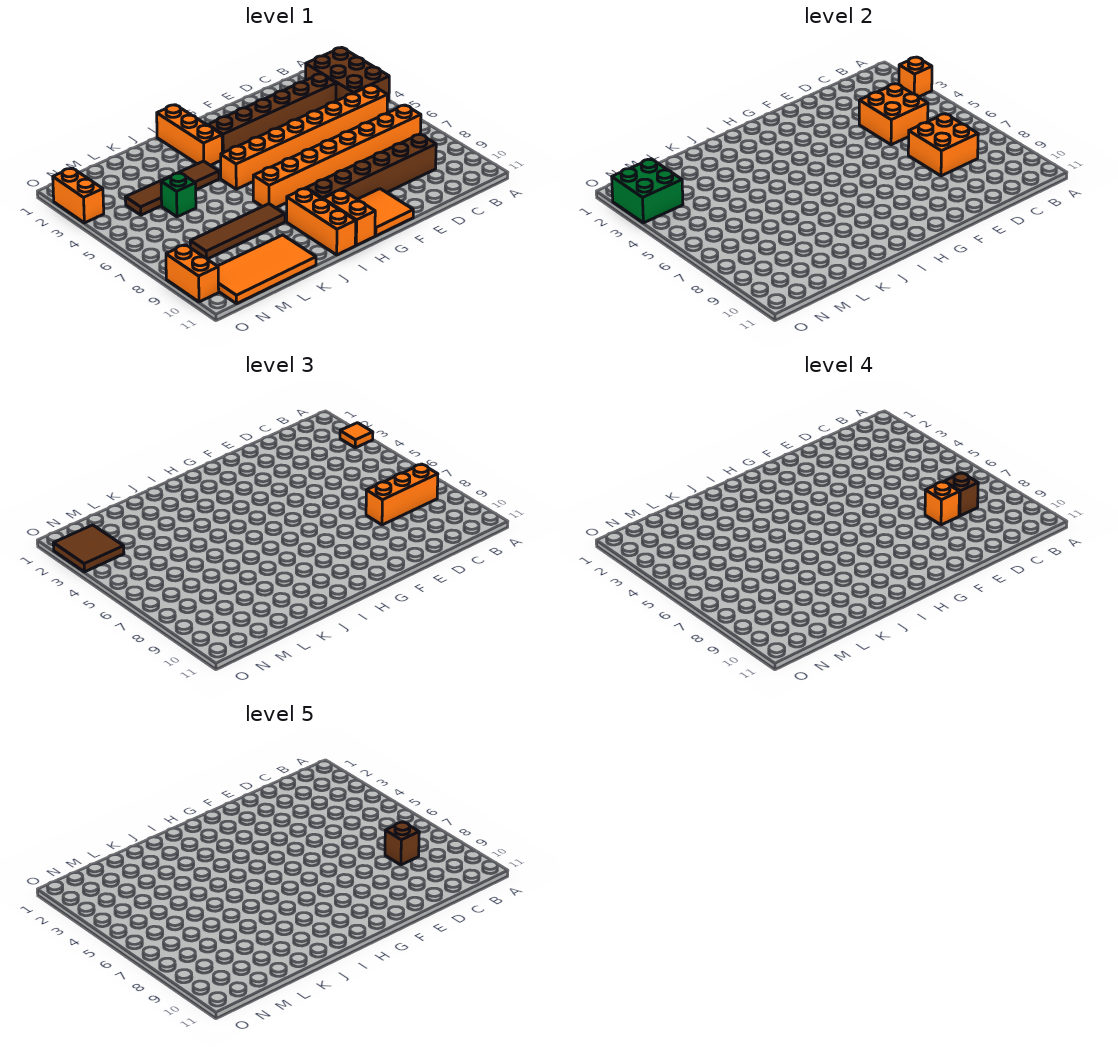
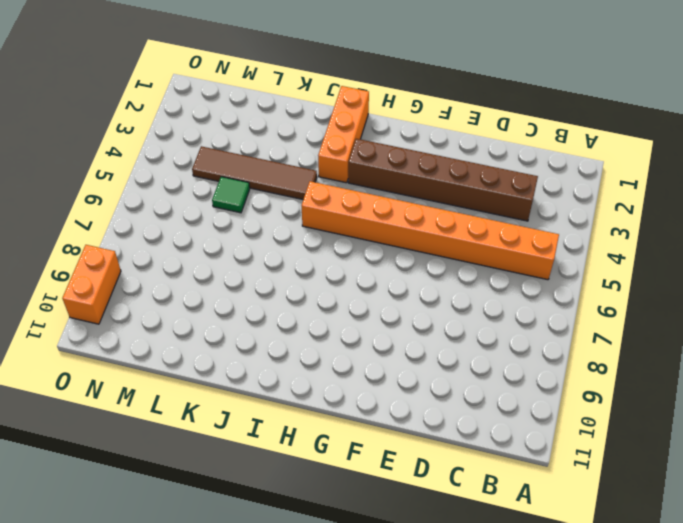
green 1x1 tile [212,177,250,213] -> green 1x1 brick [161,173,196,217]
none -> brown 2x3 brick [306,48,389,102]
none -> orange 1x8 brick [253,105,421,208]
none -> brown 1x6 brick [306,134,436,199]

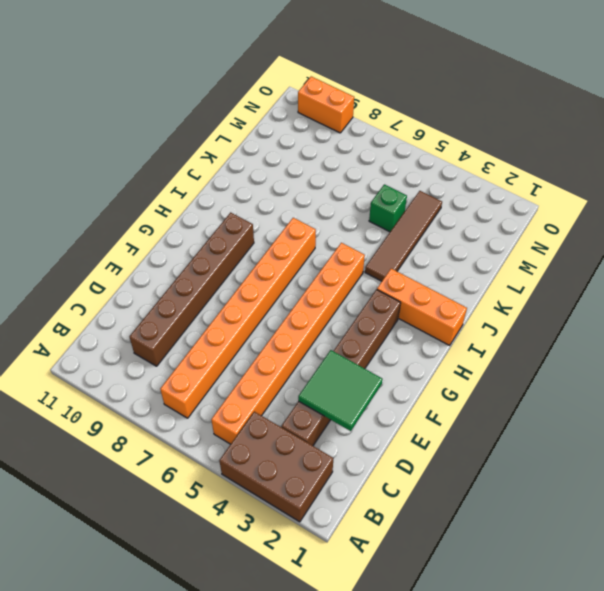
green 2x2 tile [298,350,383,431] -> none
none -> orange 2x2 tile [357,189,413,236]
none -> orange 1x2 brick [323,190,375,245]
none -> orange 1x3 brick [287,188,356,255]

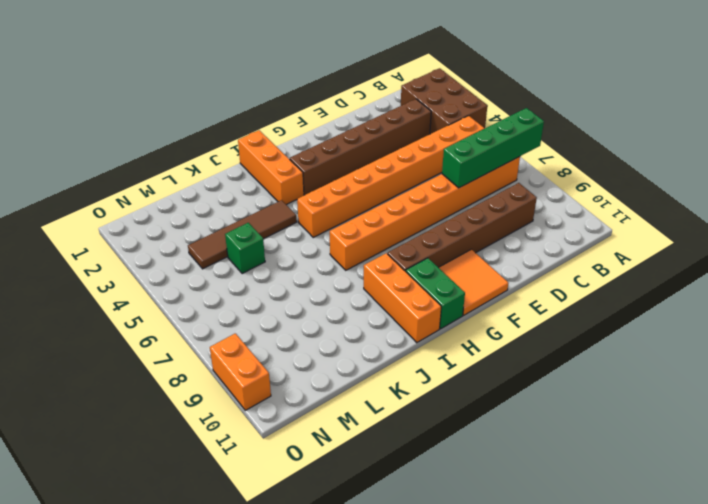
green 1x4 brick [442,108,544,188] -> orange 2x2 brick [908,114,978,176]
green 1x2 brick [406,258,465,329] -> orange 1x2 brick [323,190,375,245]
none -> brown 1x4 tile [190,204,285,259]
none -> orange 2x4 tile [218,235,316,304]
none -> orange 1x2 brick [53,168,104,223]

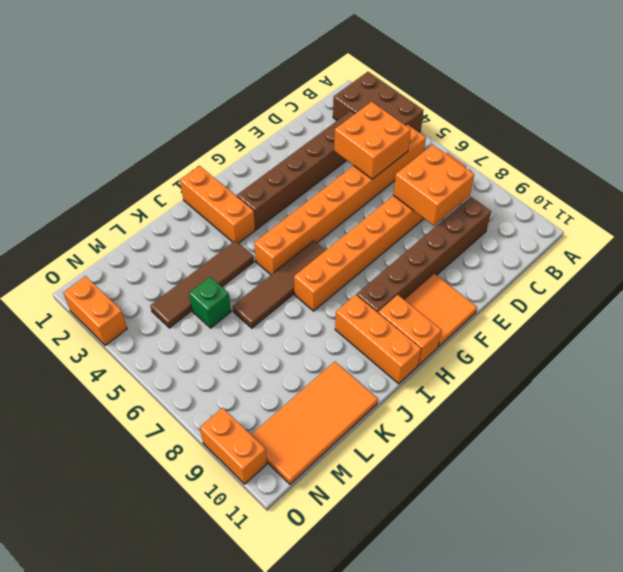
brown 1x4 tile [232,241,326,328] -> brown 1x4 tile moved to [190,204,285,259]
none -> orange 1x1 brick [899,57,932,97]
none -> green 2x2 brick [612,159,683,223]
none -> orange 1x1 tile [340,423,373,448]

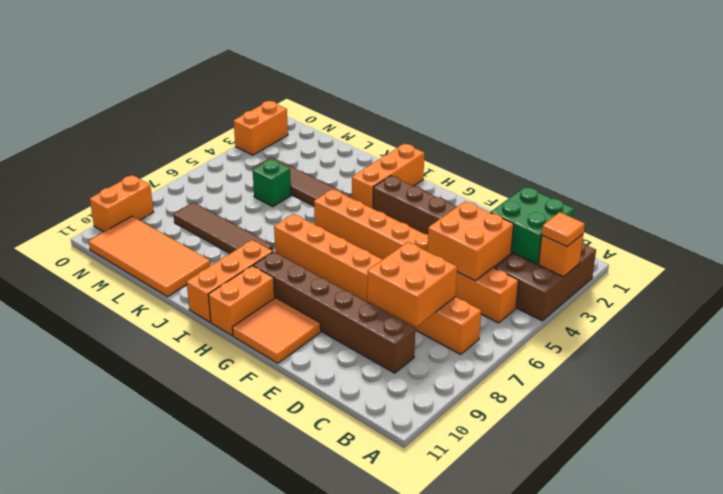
green 2x2 brick [491,187,574,264] -> green 2x2 brick moved to [612,159,683,223]
none -> orange 1x3 brick [366,464,438,525]
none -> brown 2x2 tile [53,525,124,572]
none -> brown 1x1 brick [944,473,978,516]

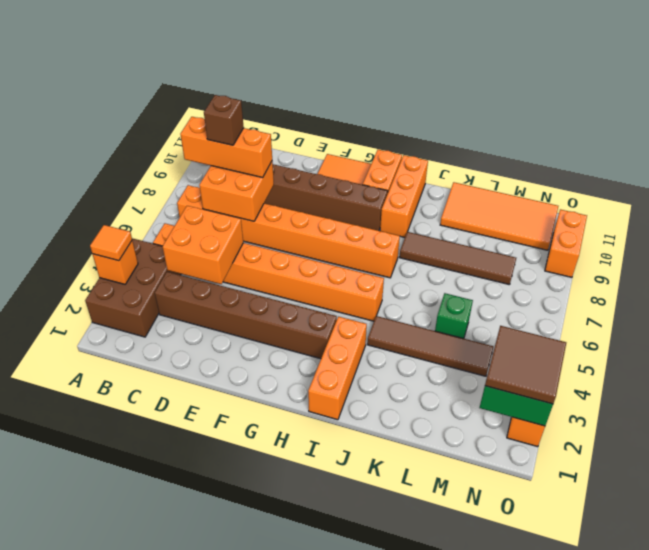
none -> orange 1x1 brick [925,482,959,525]
none -> brown 1x1 brick [385,822,419,865]

